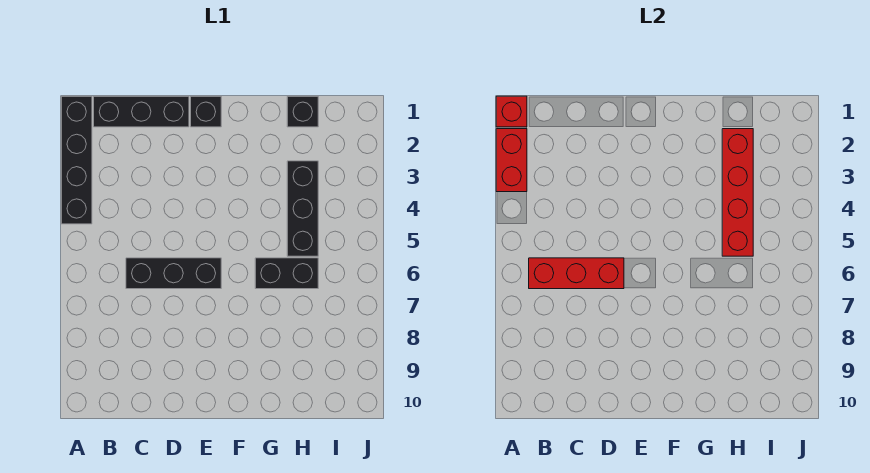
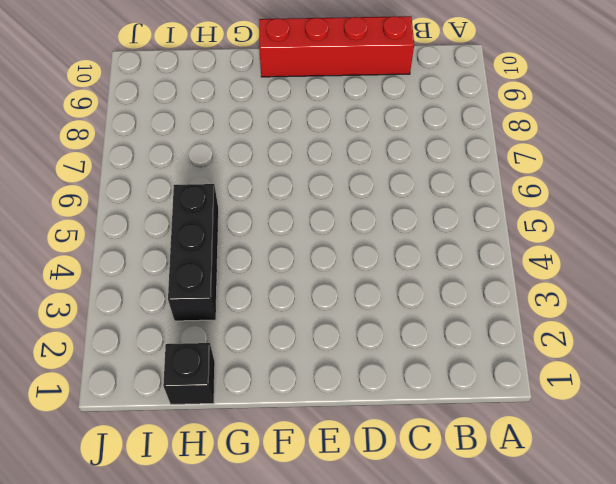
red 1x4 brick [259,16,414,77] -> red 1x4 brick turned to [722,129,753,256]
none -> black 1x4 brick [61,96,92,224]
none -> black 1x3 brick [94,96,189,127]

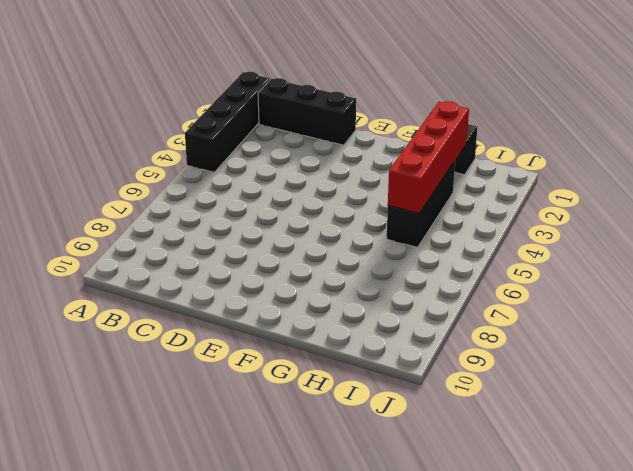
none -> black 1x3 brick [126,258,221,289]
none -> black 1x1 brick [191,96,221,127]

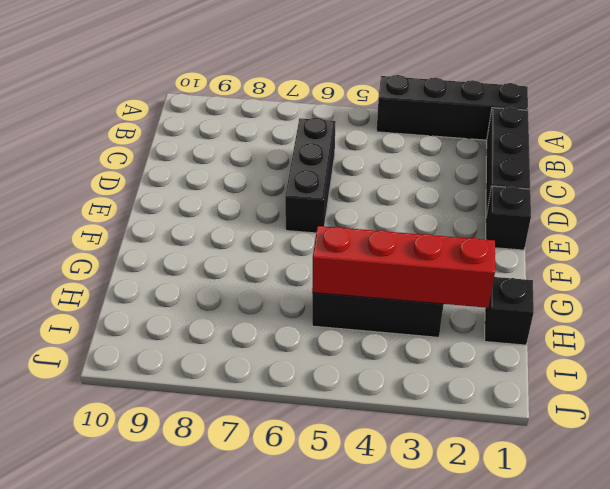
none -> black 1x2 brick [255,258,318,289]
none -> red 1x1 brick [496,96,527,127]

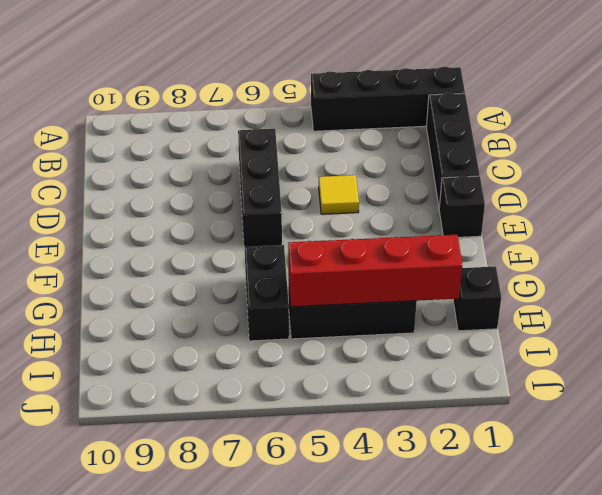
yellow 1x1 tile [319,175,359,214] -> none
none -> red 1x1 brick [496,96,527,127]
none -> red 1x2 brick [496,129,527,192]

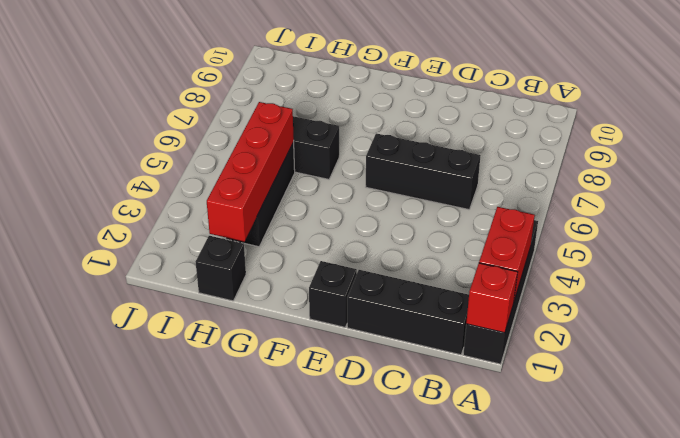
none -> red 1x3 brick [529,258,624,289]

